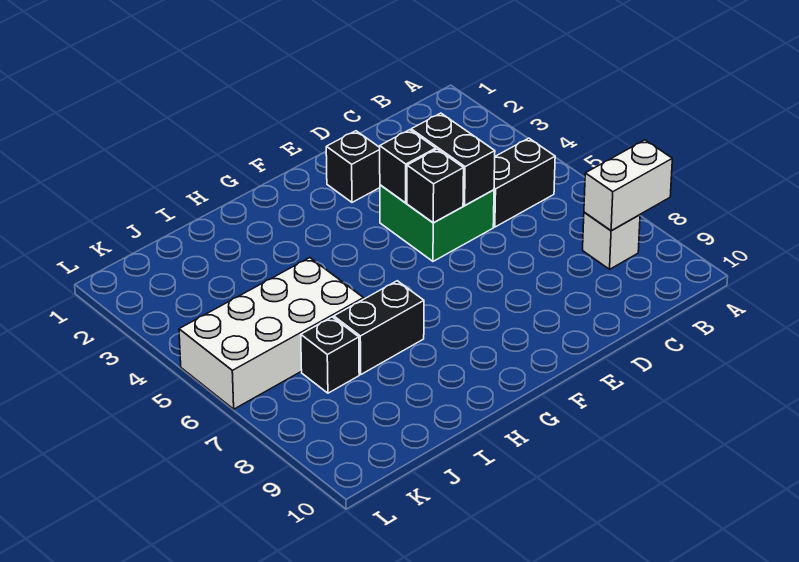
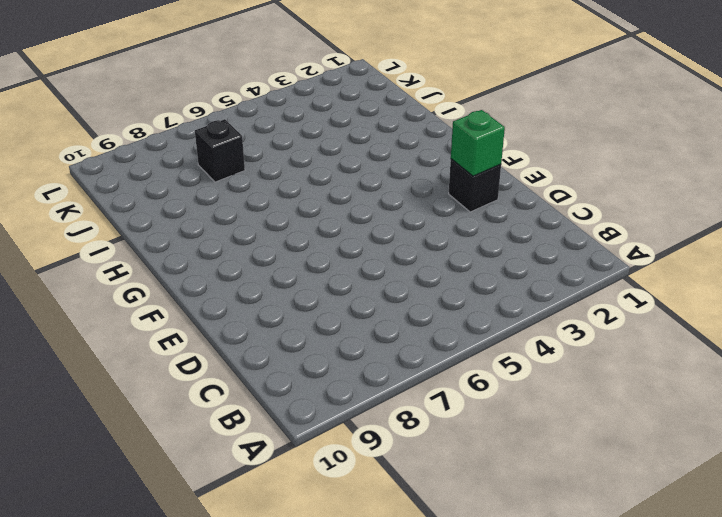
green 1x1 brick [451,110,505,176] -> none
none -> black 1x2 brick [493,138,555,227]
none -> white 1x1 brick [583,212,640,269]

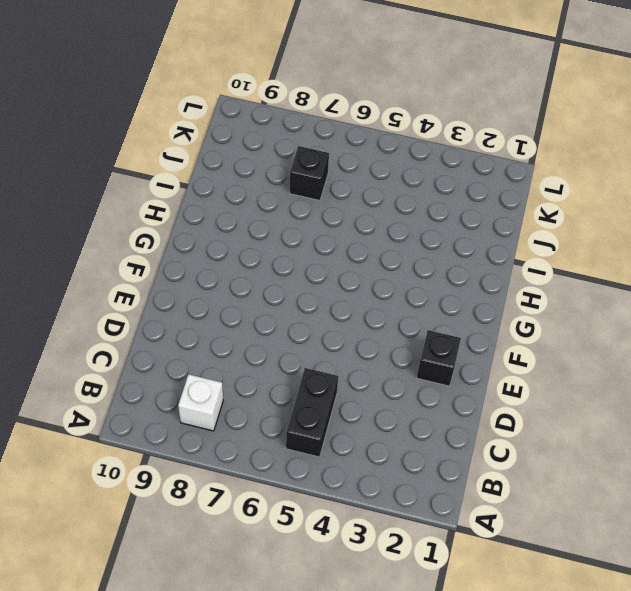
none -> green 2x2 brick [380,185,494,261]
none -> black 1x2 brick [334,281,424,374]

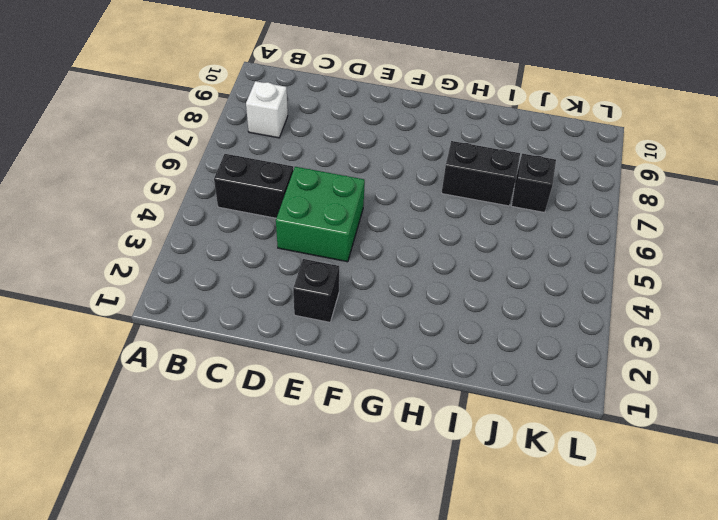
none -> white 2x4 brick [179,258,364,409]
none -> white 1x2 brick [584,140,672,231]

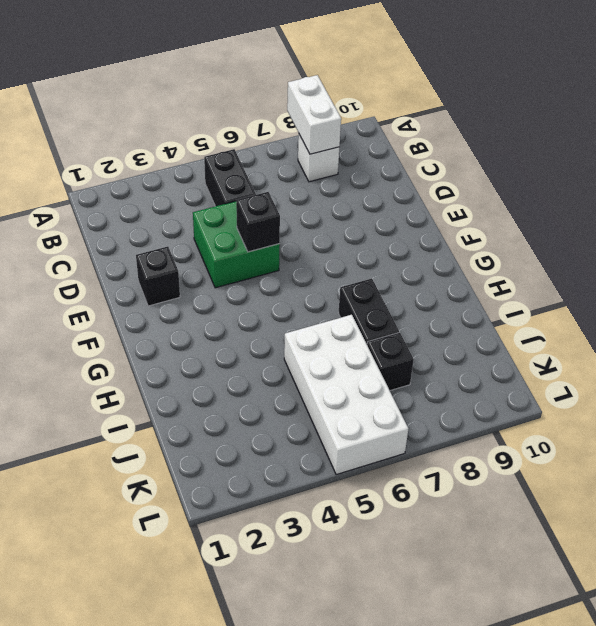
none -> black 1x2 brick [411,113,495,205]
none -> black 1x1 brick [380,130,436,203]

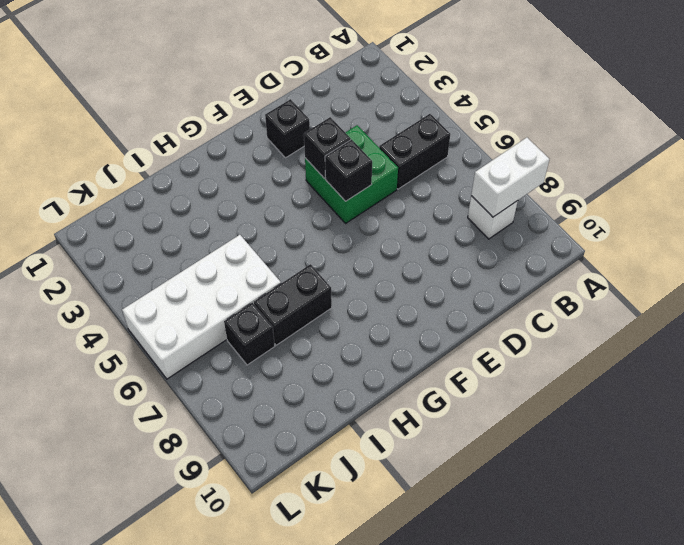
none -> black 1x2 brick [411,113,495,205]

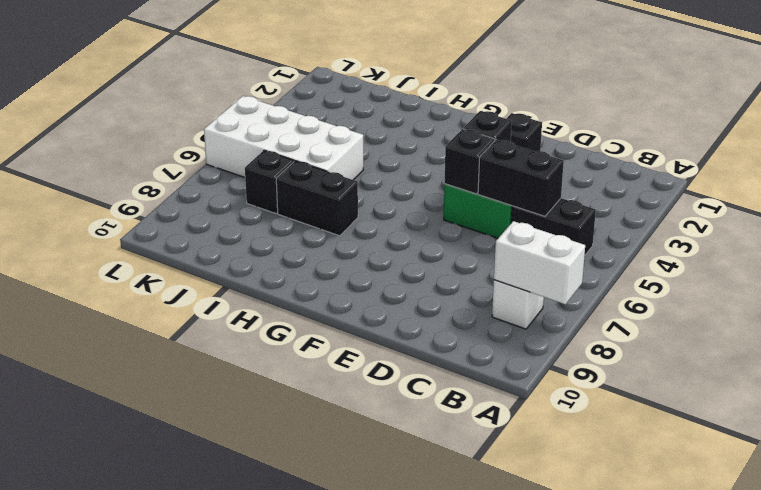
black 1x2 brick [478,139,564,216] -> black 1x2 brick turned to [411,113,495,205]

